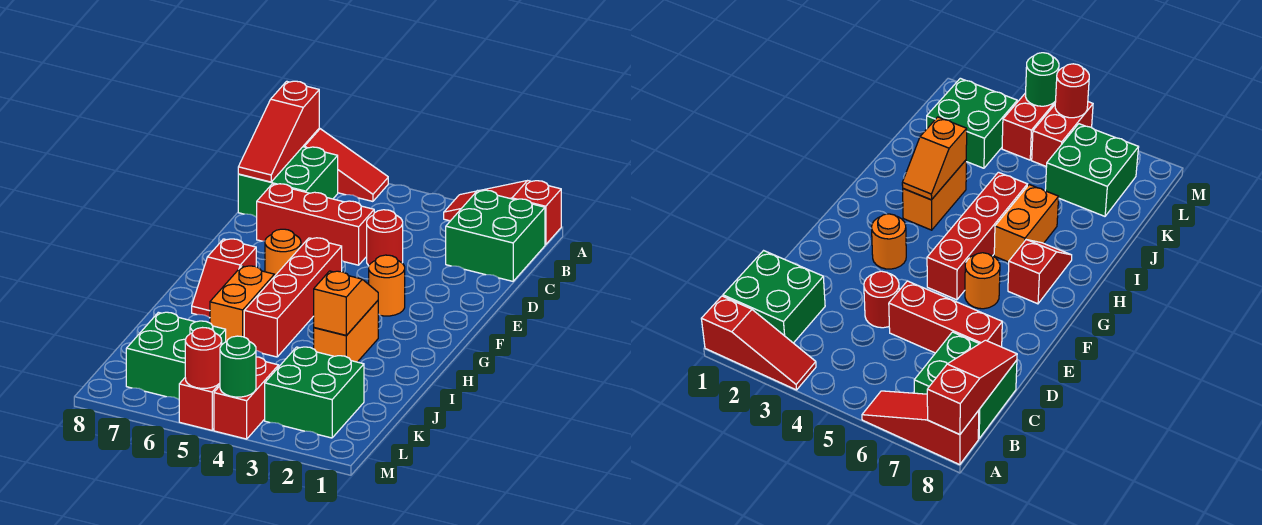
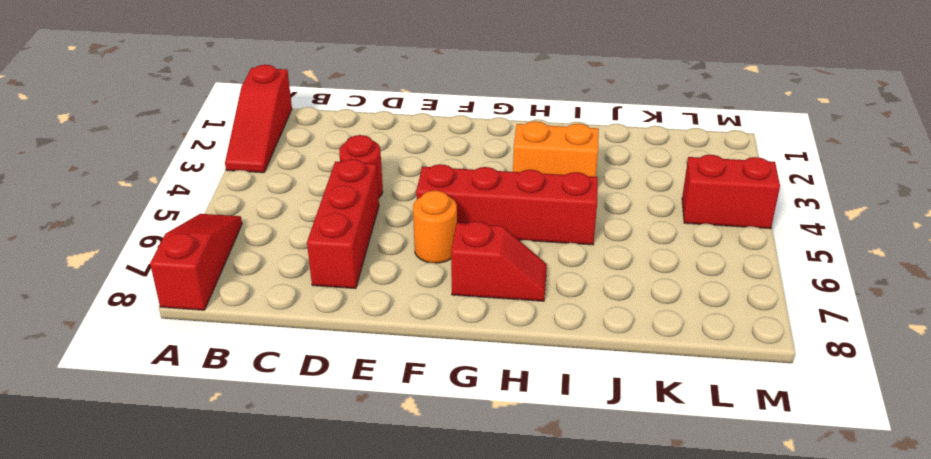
none -> green 2x2 brick [446,190,545,281]
none -> green 2x2 brick [238,147,338,217]
none -> orange 1x1 round brick [369,255,405,316]

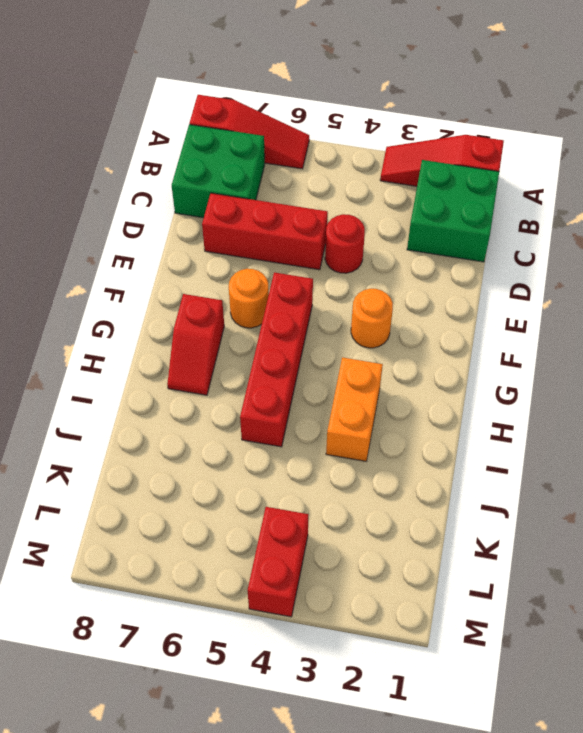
none -> orange 1x2 brick [210,266,275,342]
none -> green 2x2 brick [265,347,364,438]
none -> green 2x2 brick [126,312,226,399]

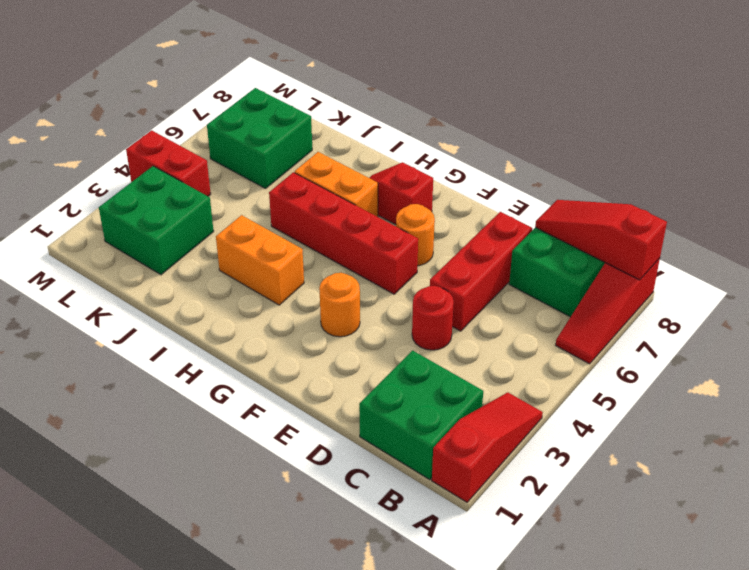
none -> red 1x2 brick [179,378,220,430]
none -> orange 1x2 slope [314,271,378,335]
none -> green 1x1 round brick [220,336,256,397]

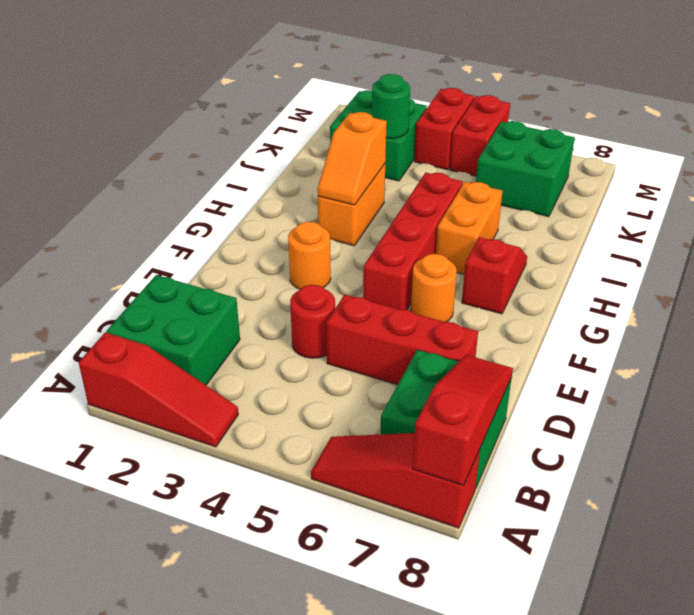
green 1x1 round brick [372,74,410,138] -> green 1x1 round brick moved to [220,336,256,397]
none -> red 1x1 round brick [185,328,222,388]

